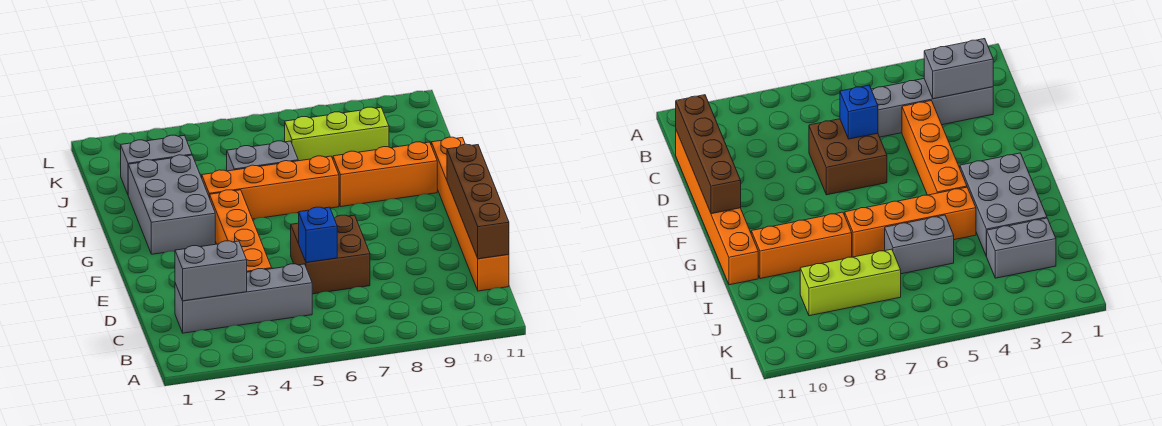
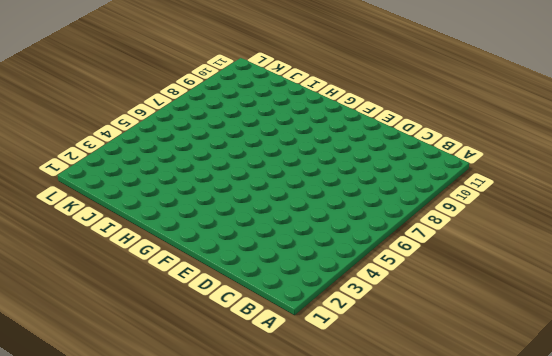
none -> grey 1x4 brick [175,264,312,333]
none -> orange 1x6 brick [431,137,509,291]
none -> orange 1x4 brick [210,190,272,272]

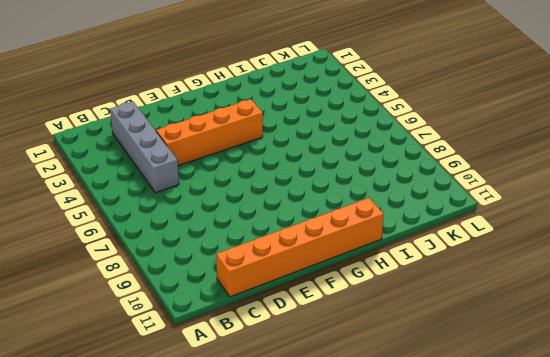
none -> brown 2x2 brick [291,215,370,294]
none -> grey 2x3 brick [128,155,215,254]
none -> orange 1x4 brick [202,156,339,219]

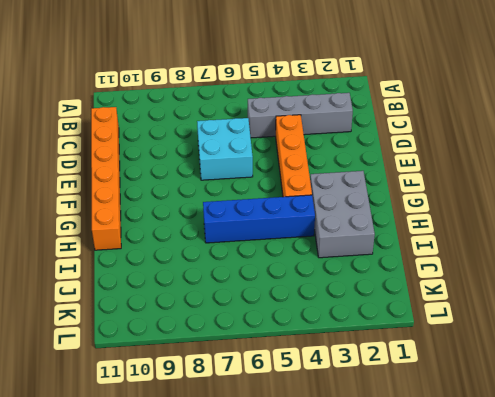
cyan 2x2 brick [197,118,253,180] -> brown 2x2 brick [291,215,370,294]
blue 1x4 brick [203,195,315,243] -> orange 1x4 brick [202,156,339,219]
none -> orange 1x3 brick [333,142,437,207]
none -> grey 1x2 brick [227,141,298,171]
none -> grey 1x2 brick [121,135,192,194]

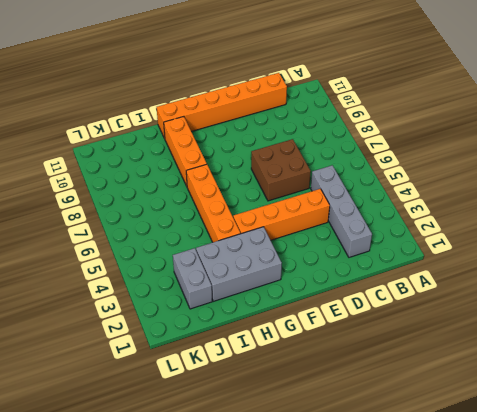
none -> grey 1x2 brick [227,141,298,171]
none -> lime 1x3 brick [285,107,389,161]
none -> grey 1x2 brick [175,241,247,301]

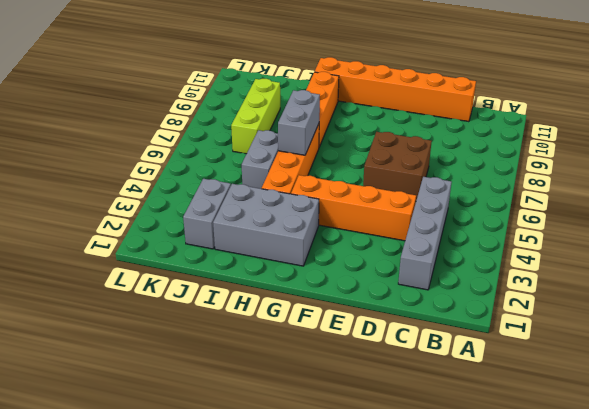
grey 1x2 brick [278,90,320,155] -> grey 1x2 brick moved to [175,241,247,301]
none -> brown 1x4 brick [447,144,509,259]
none -> blue 1x1 brick [299,207,337,263]

